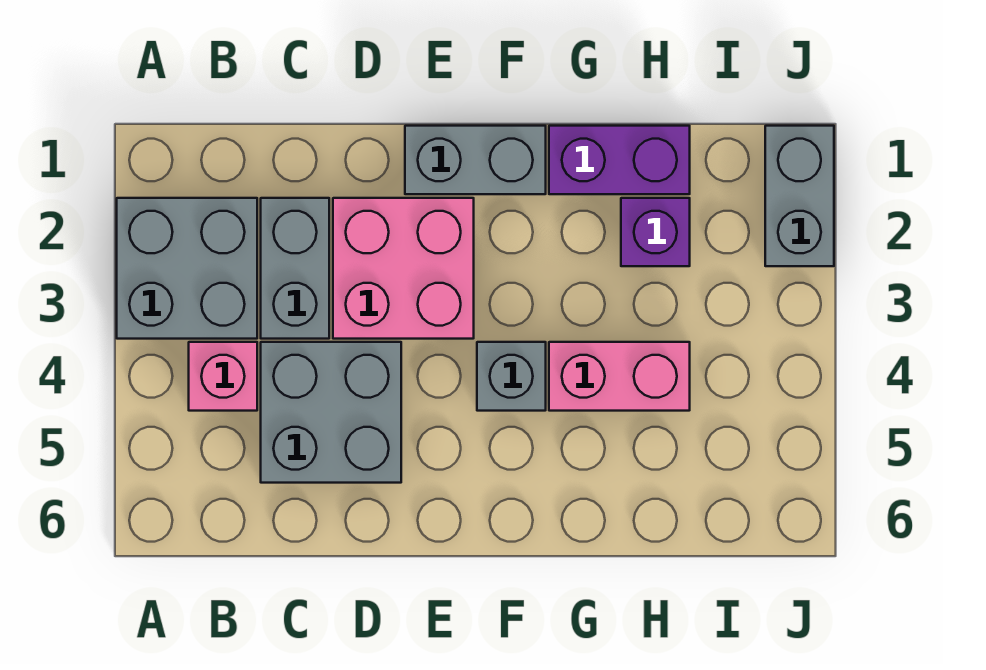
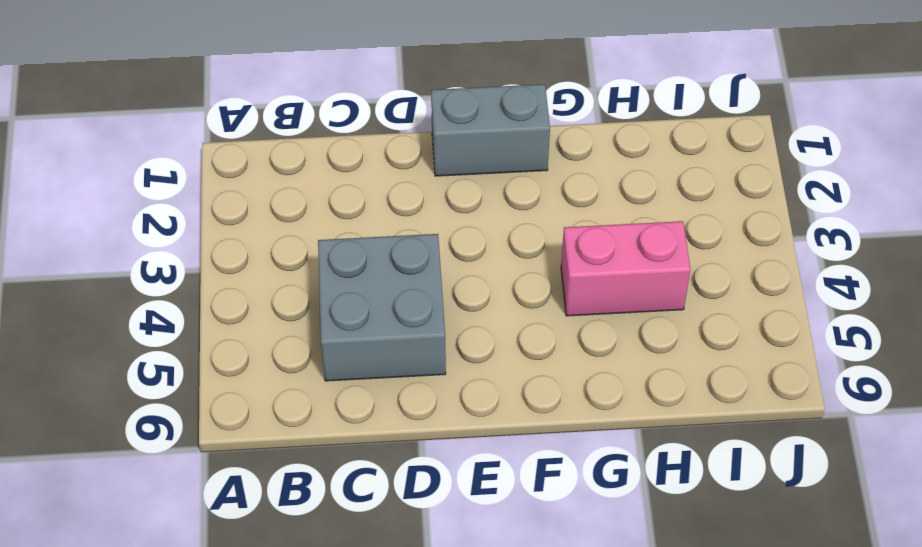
none -> grey 2x2 brick [117,198,257,339]
none -> pink 1x1 brick [189,342,257,411]

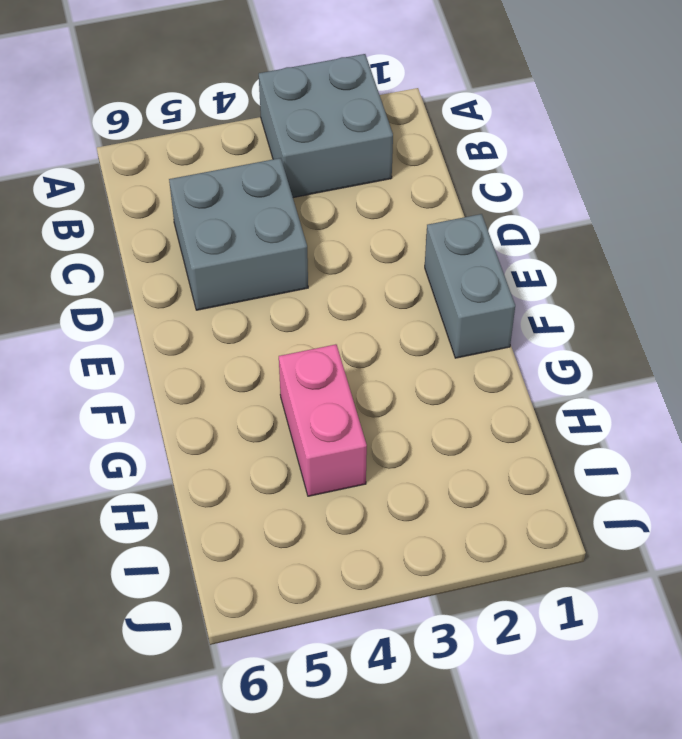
none -> pink 1x1 brick [189,342,257,411]
none -> grey 1x2 brick [261,198,329,339]

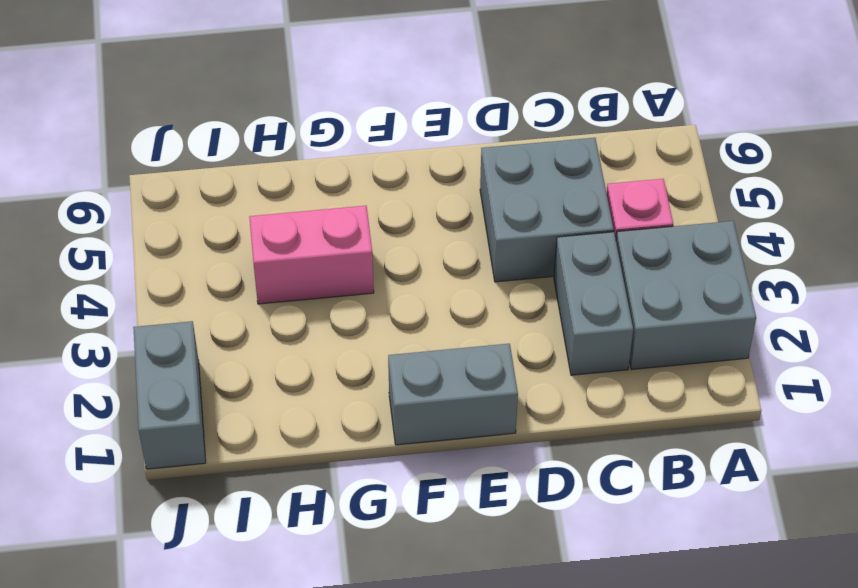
none -> pink 2x2 brick [333,198,474,339]
none -> grey 1x1 brick [477,342,546,411]

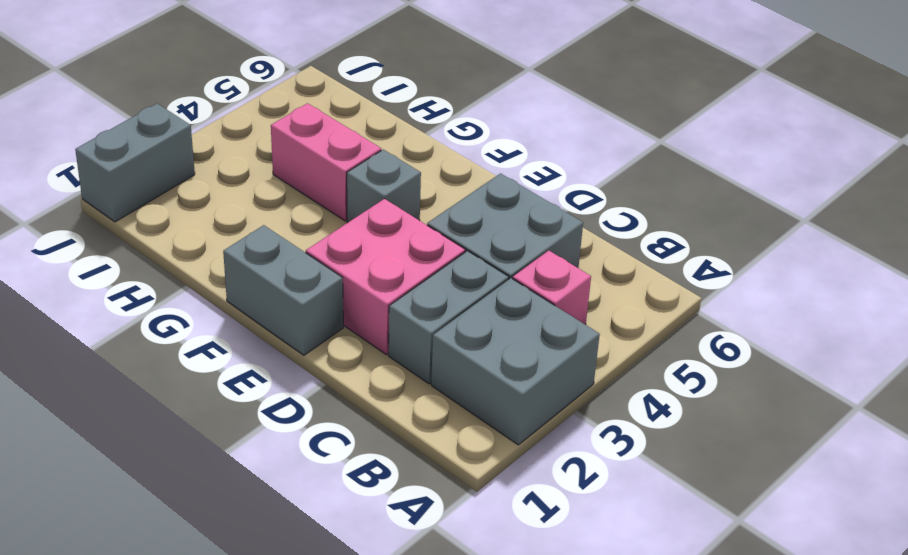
none -> purple 1x2 brick [549,126,690,194]
none -> purple 1x1 brick [621,198,690,266]

